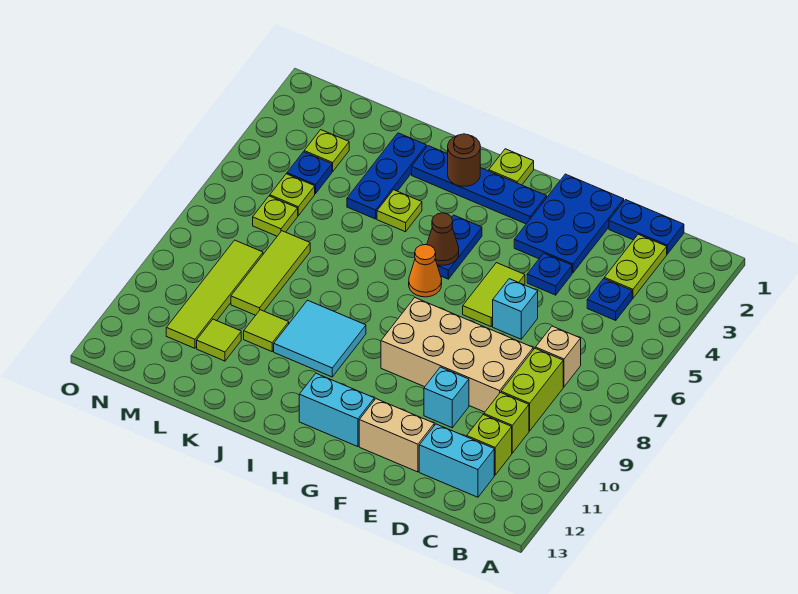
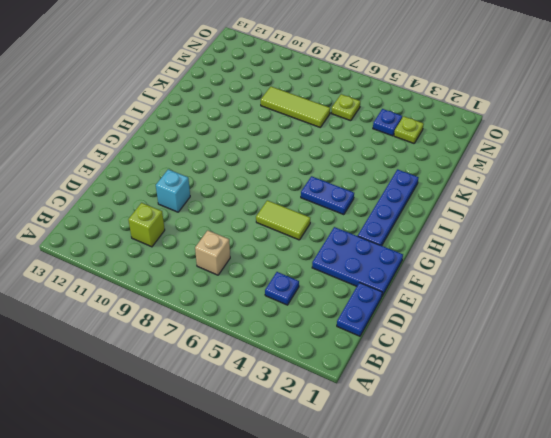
none -> lime 1x2 plate [604,234,667,298]
none -> lime 1x2 brick [501,348,563,431]
none -> lime 1x1 brick [467,415,512,475]
none -> cyan 1x2 brick [419,424,494,497]

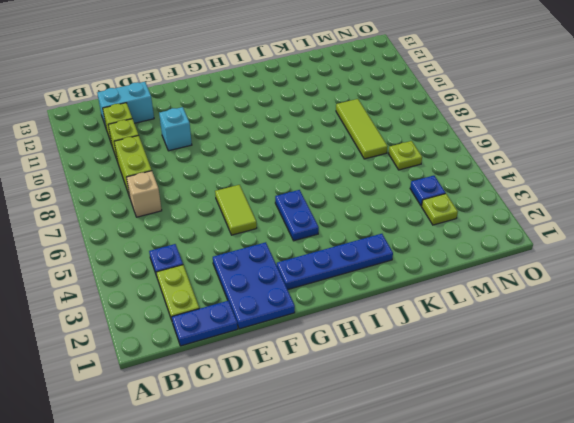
none -> tan 2x4 brick [381,298,533,412]
none -> blue 1x1 plate [527,253,572,295]
none -> cyan 1x1 brick [493,279,538,339]
none -> tan 1x2 brick [359,399,434,472]

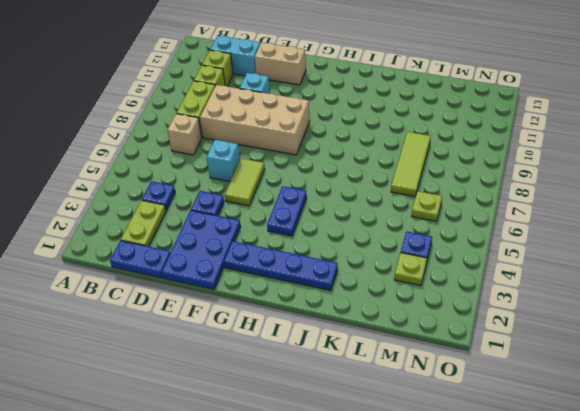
none -> cyan 1x2 brick [299,373,374,447]
none -> lime 1x1 plate [489,149,534,185]
none -> orange 1x1 cone [409,245,442,297]
none -> cyan 2x2 tile [274,300,366,377]

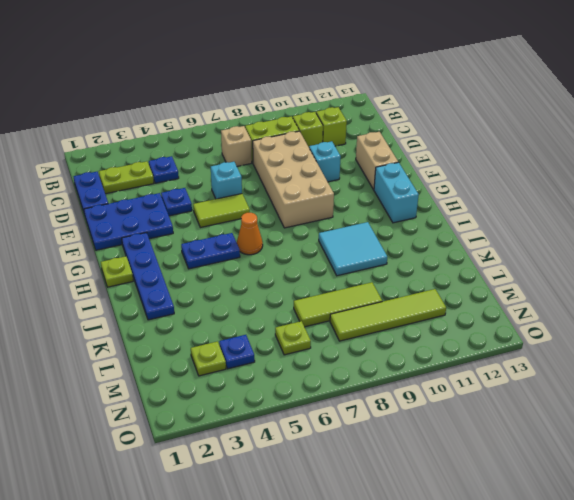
none -> cyan 1x2 brick [419,424,494,497]
none -> lime 1x1 plate [377,190,422,232]
none -> blue 1x3 plate [347,133,426,219]
none -> lime 1x1 tile [244,310,289,351]

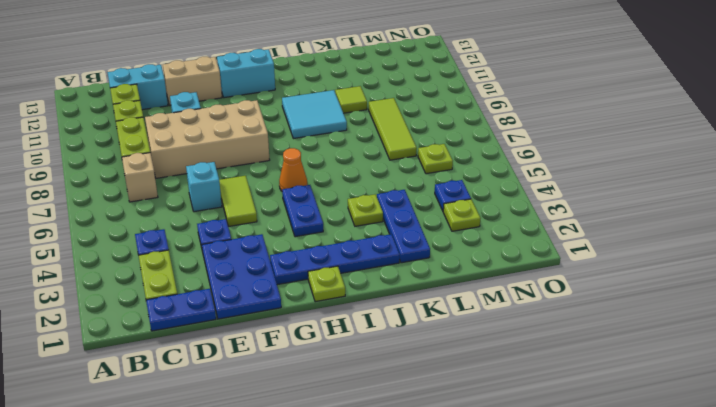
none -> lime 1x1 tile [197,319,241,361]
none -> lime 1x1 plate [270,174,315,216]
none -> lime 1x4 tile [166,240,263,348]
none -> brown 1x1 cone [427,213,459,265]

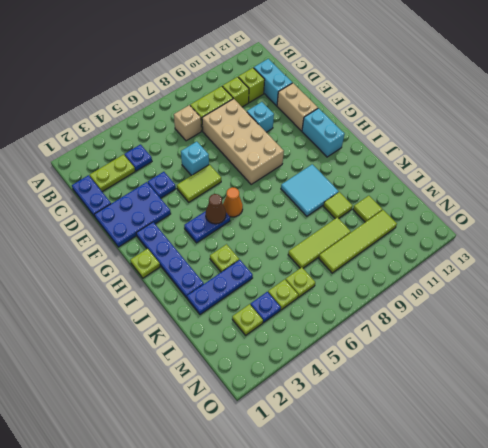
none -> brown 1x1 round brick [448,134,480,186]

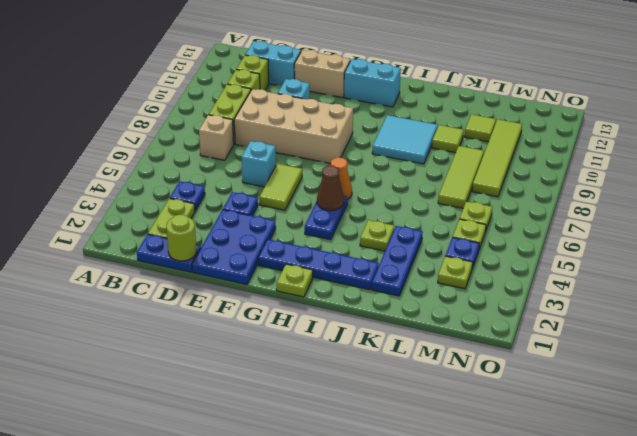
lime 1x1 round brick [166,215,197,261] -> none
none -> brown 1x1 round brick [448,134,480,186]

